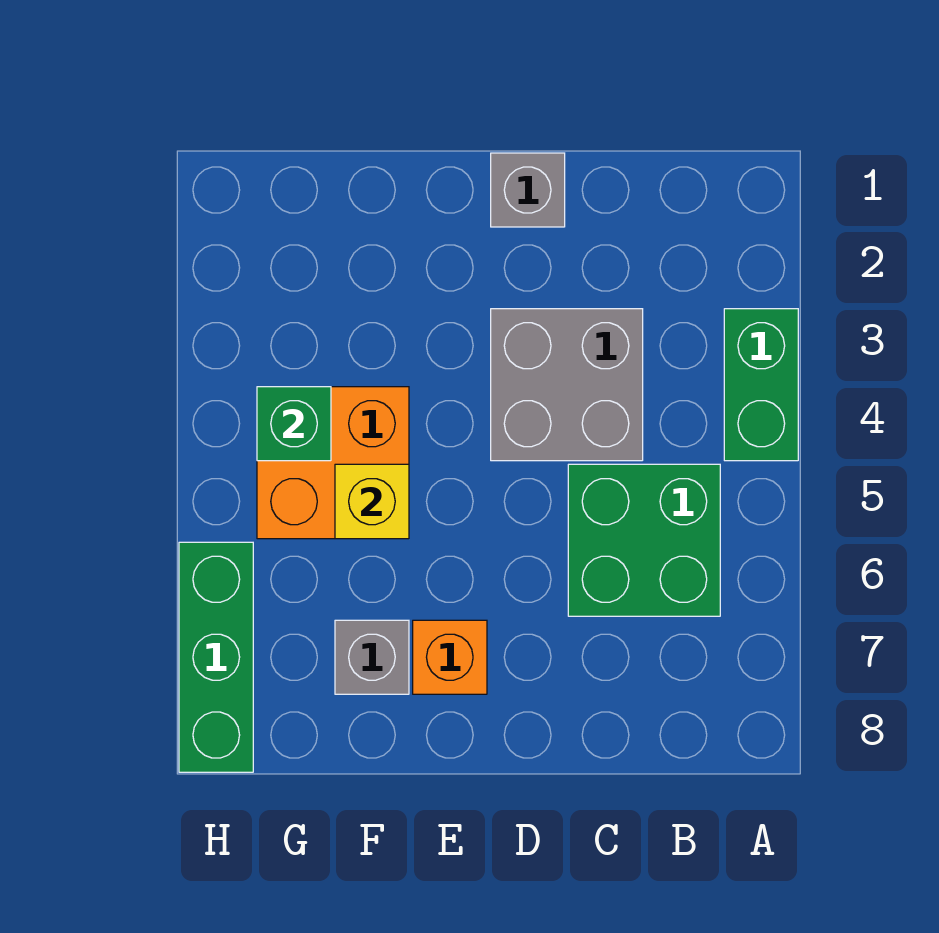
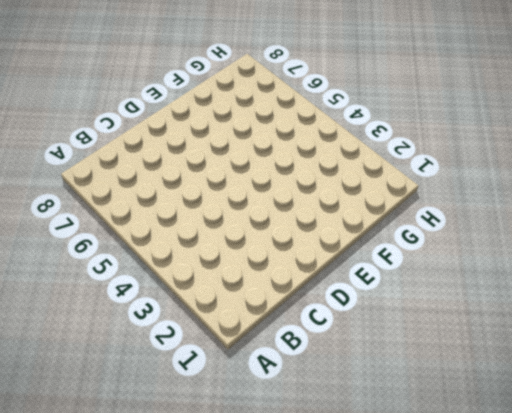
none -> green 1x2 brick [724,309,798,461]
none -> green 2x2 brick [568,464,720,616]

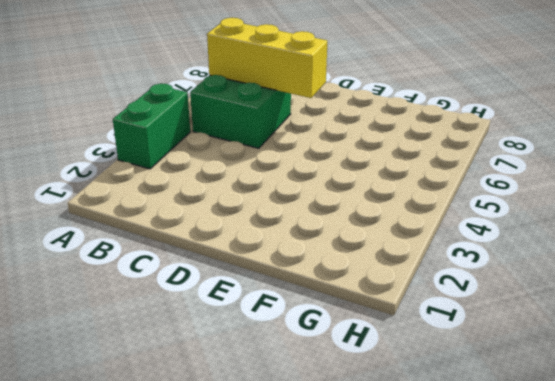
yellow 1x3 brick [207,18,327,98] -> none
none -> grey 2x2 brick [491,309,643,461]
none -> grey 1x1 brick [491,153,565,227]

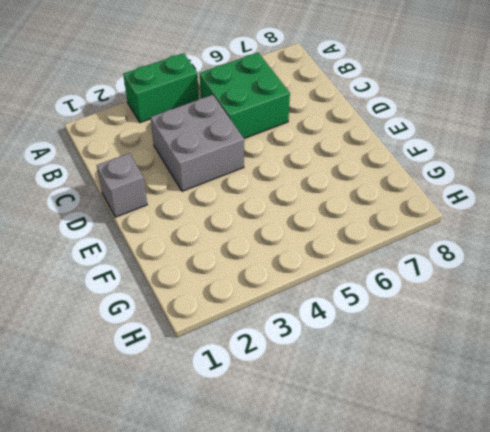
none -> orange 1x1 brick [413,620,487,694]
none -> orange 2x2 brick [257,387,409,539]

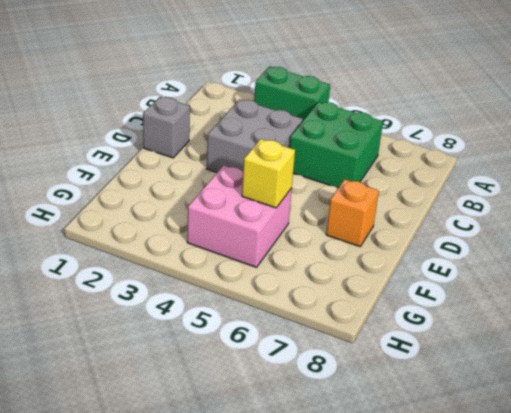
pink 2x2 brick [187,165,292,267] -> orange 2x2 brick [257,387,409,539]
none -> grey 1x1 brick [335,620,409,694]
none -> green 1x3 brick [179,542,253,772]

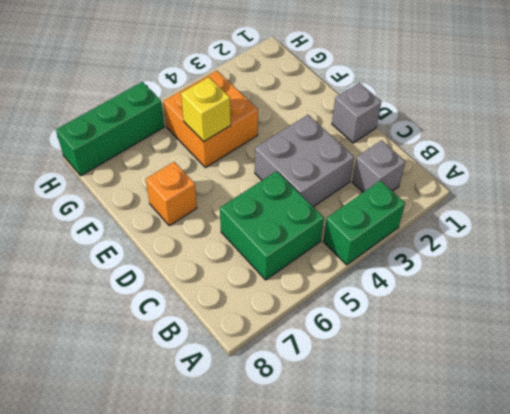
grey 1x1 brick [352,140,405,192] -> grey 1x1 brick moved to [335,620,409,694]
none -> green 1x1 brick [257,387,331,461]

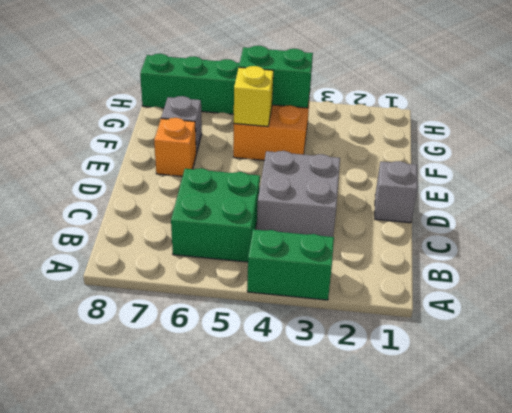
green 1x2 brick [239,46,313,108] -> green 1x1 brick [257,387,331,461]

